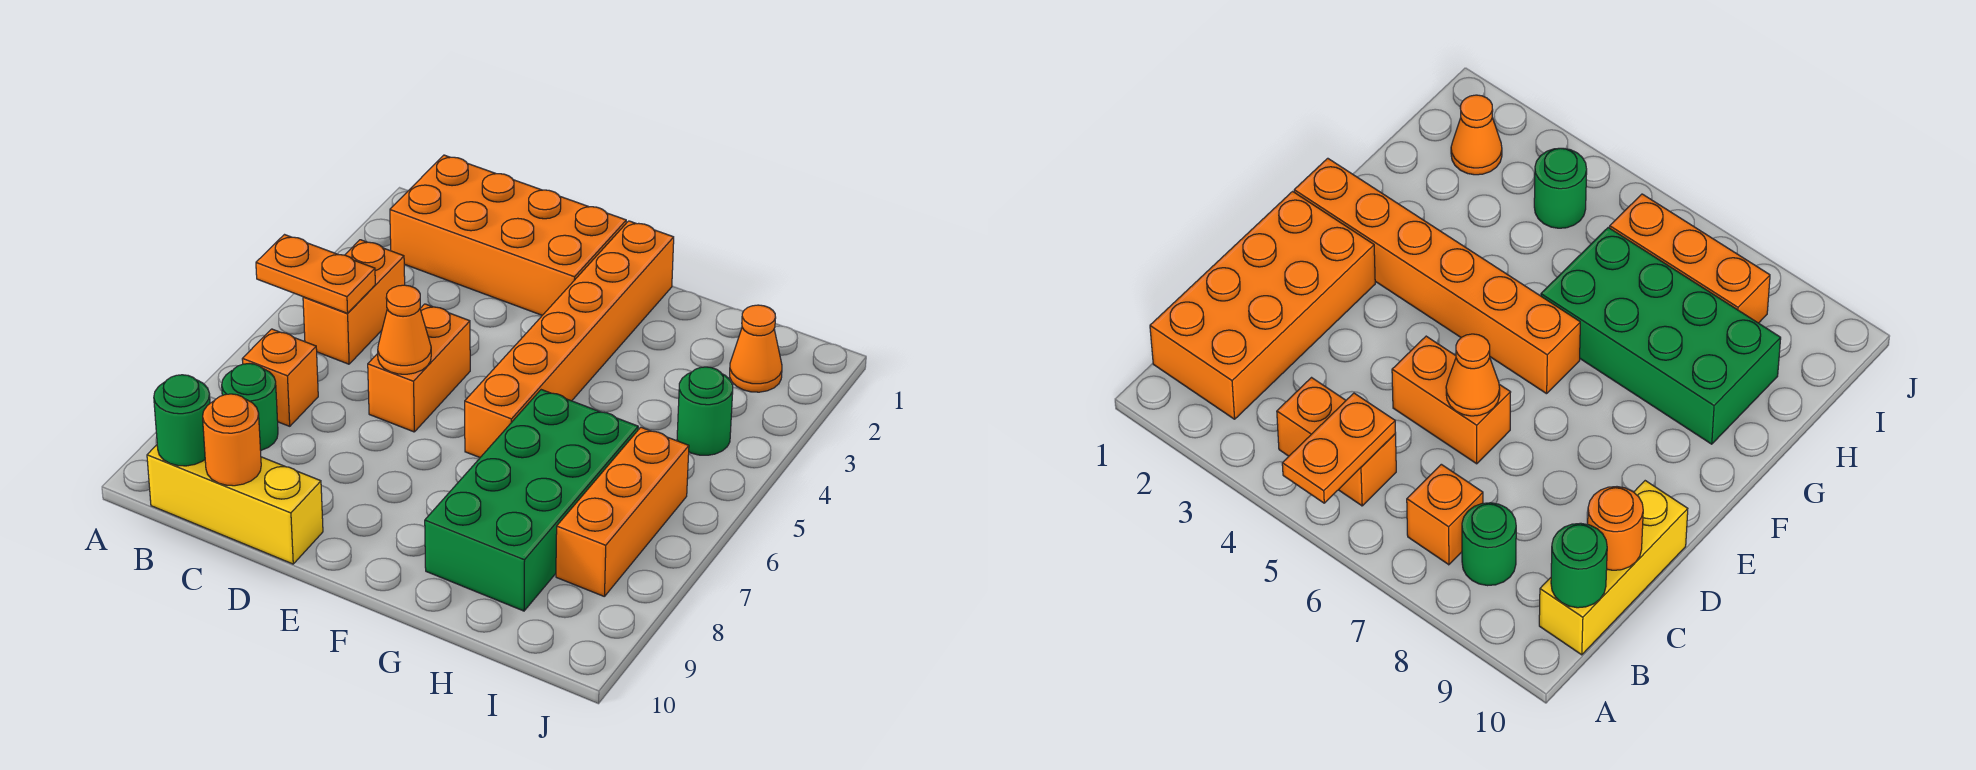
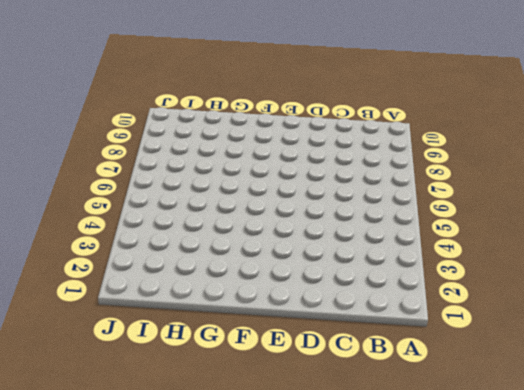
none -> orange 2x4 brick [390,155,626,315]
none -> orange 1x2 brick [303,240,405,364]
none -> orange 1x1 brick [242,329,318,426]

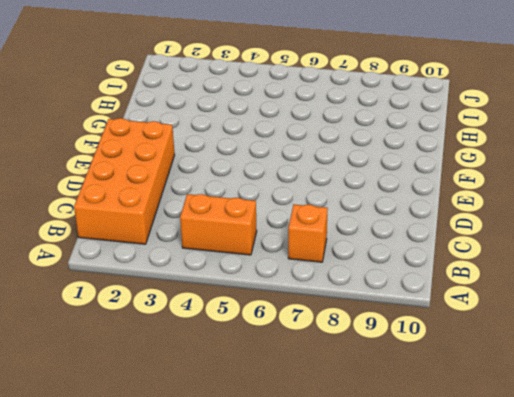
none -> green 1x1 round brick [222,364,278,450]
none -> yellow 1x3 brick [147,445,323,564]
none -> orange 1x2 brick [368,304,470,432]

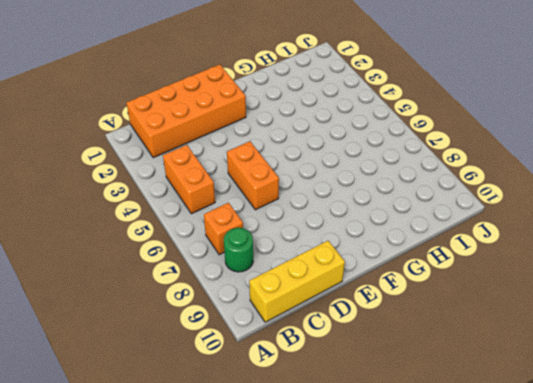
none -> orange 1x6 brick [465,221,674,457]
none -> green 2x4 brick [425,390,638,611]
none -> orange 1x1 cone [730,305,782,392]

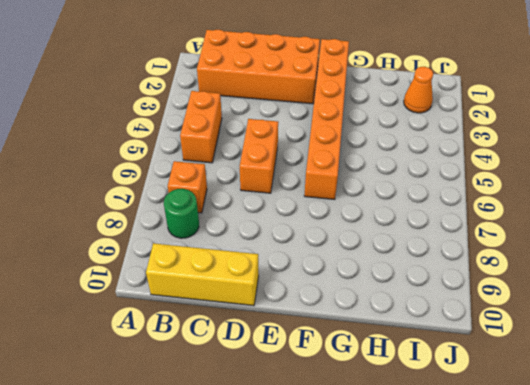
none -> green 2x4 brick [425,390,638,611]
none -> green 1x1 round brick [677,367,733,455]
none -> orange 1x3 brick [556,427,689,597]

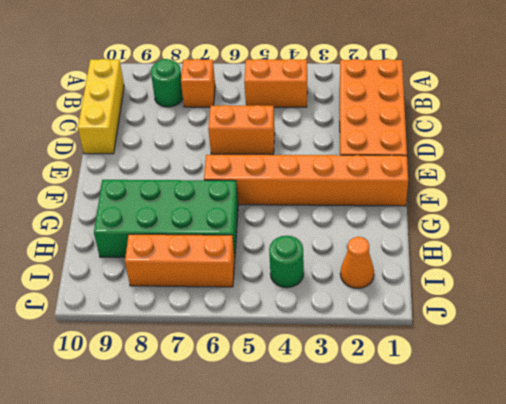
none -> orange 1x2 plate [256,235,375,313]
none -> green 1x1 round brick [154,375,210,466]
none -> orange 1x1 round brick [203,394,261,486]

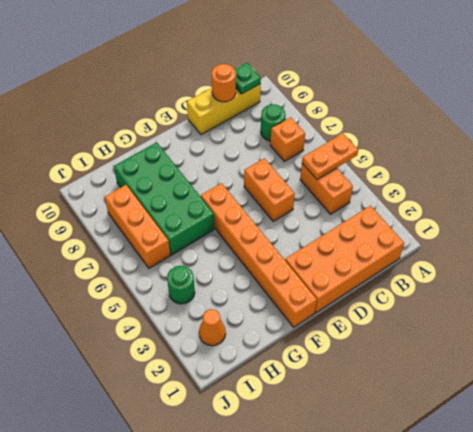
green 1x1 plate [235,63,261,94] -> green 1x1 round brick [154,375,210,466]
none -> orange 1x1 cone [378,285,431,374]

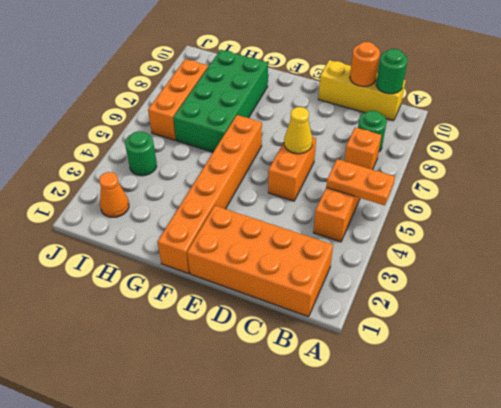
yellow 1x1 cone [284,107,313,154] -> orange 1x1 cone [378,285,431,374]

